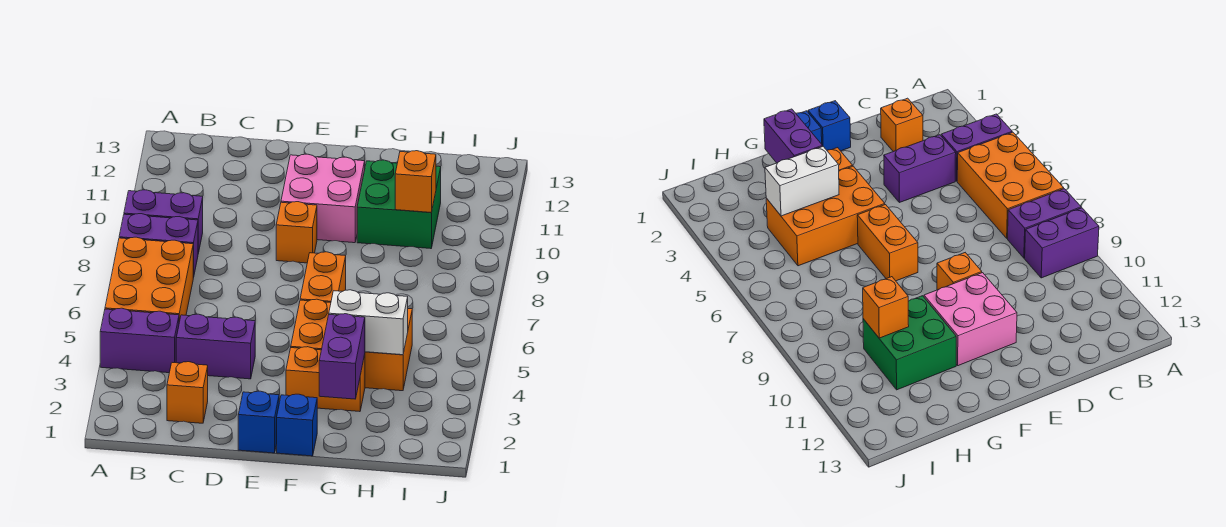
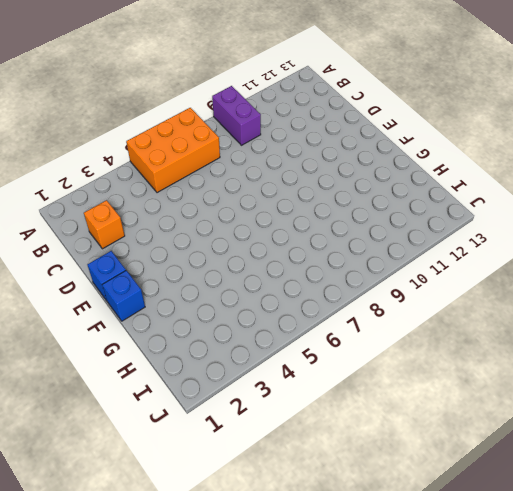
none -> purple 1x2 brick [100,308,179,373]
none -> purple 1x2 brick [119,214,198,278]
none -> purple 1x2 brick [176,314,255,379]

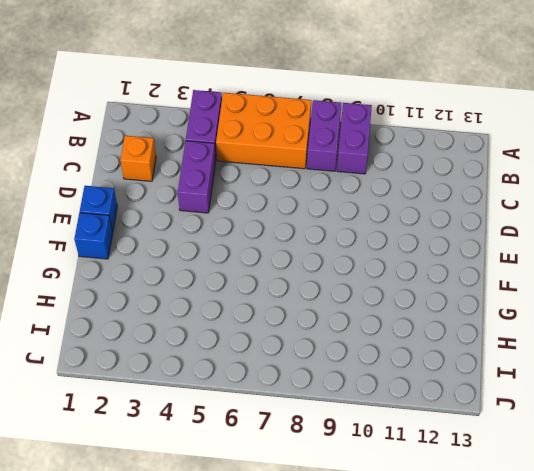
none -> orange 1x1 brick [276,202,317,263]
none -> pink 2x2 brick [281,154,365,243]
none -> orange 1x2 brick [286,347,365,412]

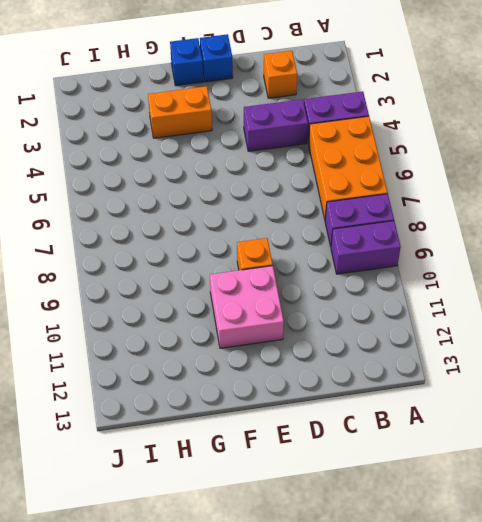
none -> orange 2x3 brick [291,299,412,391]
none -> orange 1x2 brick [300,252,346,303]
none -> green 2x2 brick [357,160,441,249]

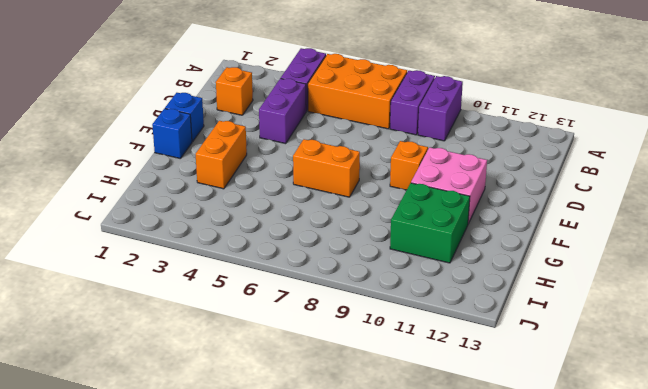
none -> orange 2x3 brick [291,299,412,391]
none -> purple 1x2 brick [319,314,365,399]
none -> white 1x2 brick [329,290,408,355]

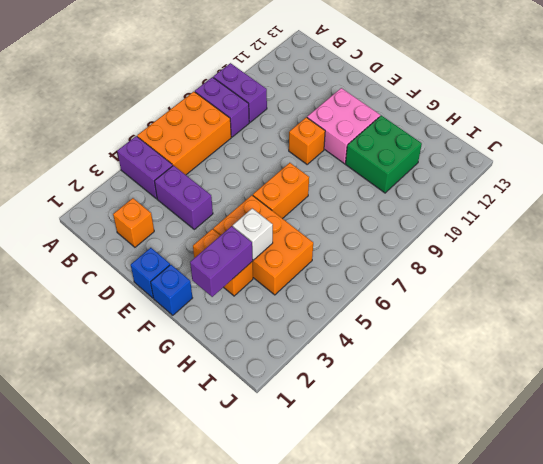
white 1x1 brick [233,208,273,260] -> white 1x2 brick [329,290,408,355]
none -> orange 1x1 brick [395,151,436,213]

